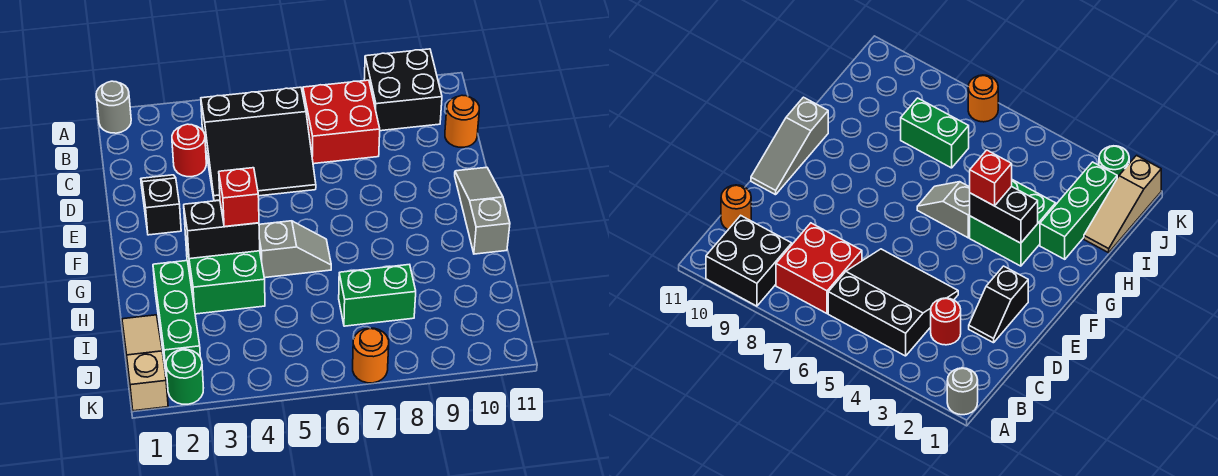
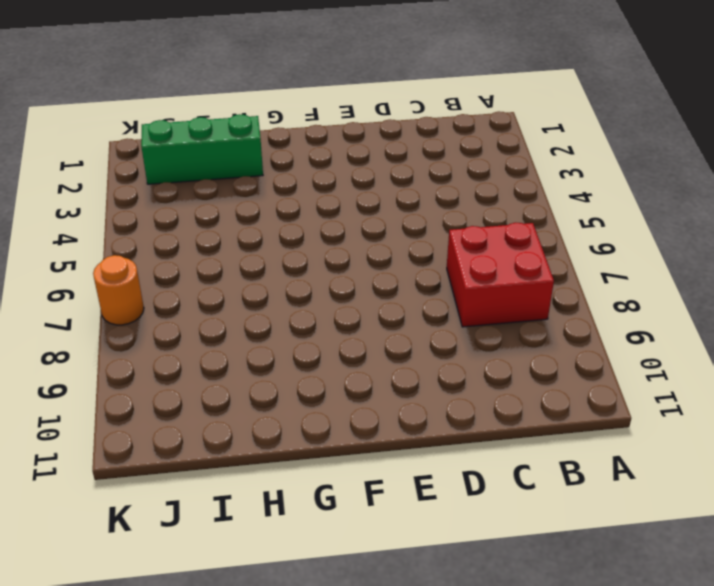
none -> grey 1x1 round brick [96,81,131,133]
none -> black 2x2 brick [364,49,442,131]
none -> black 3x3 slope [201,87,316,201]

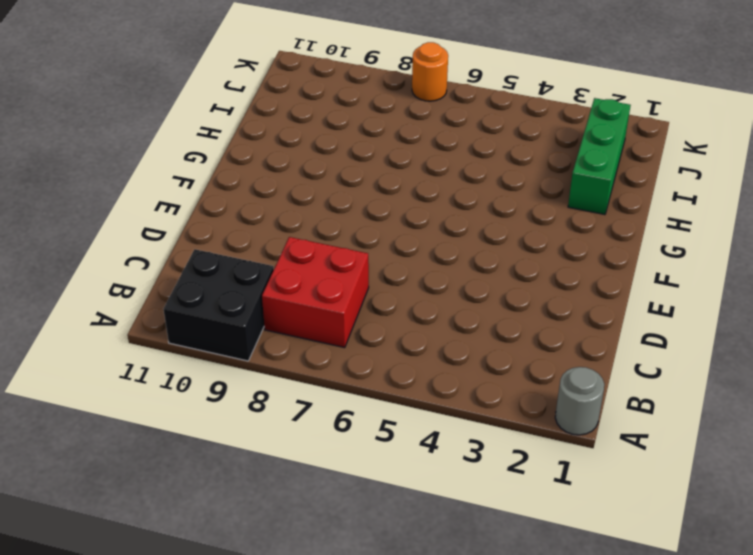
none -> black 3x3 slope [201,87,316,201]
none -> red 1x1 round brick [172,124,206,177]
none -> orange 1x1 round brick [445,95,479,147]

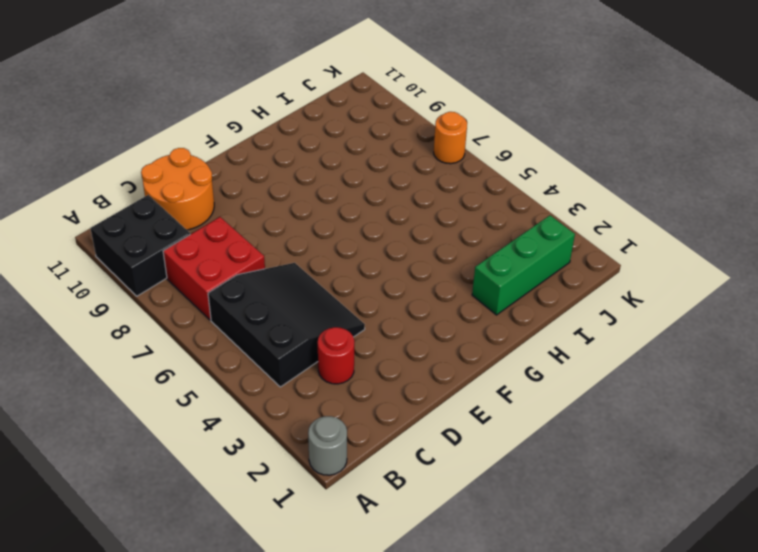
orange 2x2 round brick [141,148,214,230] -> orange 1x1 round brick [445,95,479,147]
none -> black 1x2 slope [141,175,181,235]
none -> grey 1x3 slope [455,167,510,254]
none -> green 2x2 brick [185,234,265,314]

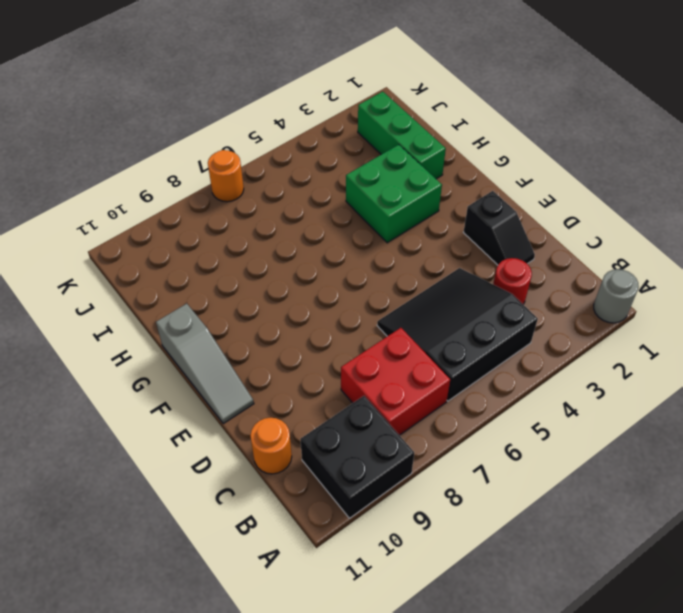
none -> grey 1x2 slope [259,221,331,278]
none -> tan 1x3 slope [122,315,168,411]
none -> green 1x2 brick [339,264,416,326]

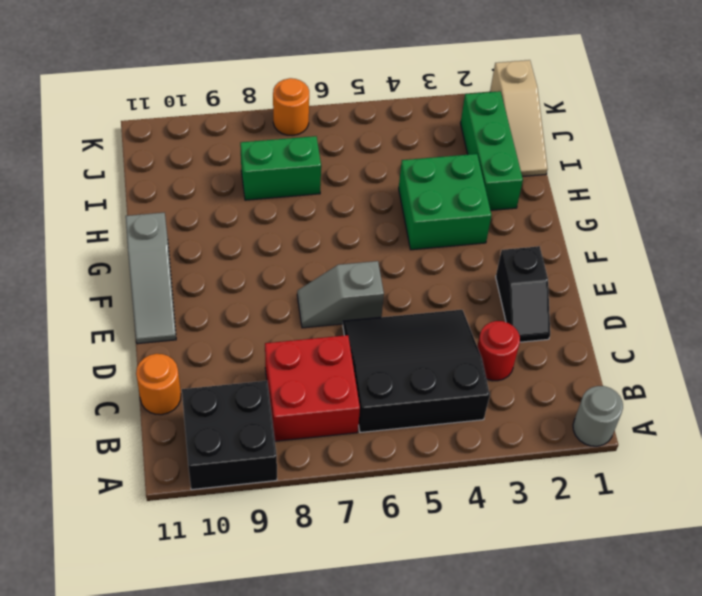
grey 1x2 slope [297,261,384,328] -> grey 1x2 slope moved to [259,221,331,278]
none -> green 1x1 round brick [166,349,203,404]
none -> black 1x2 brick [184,200,260,259]
none -> red 1x1 brick [219,168,259,227]

